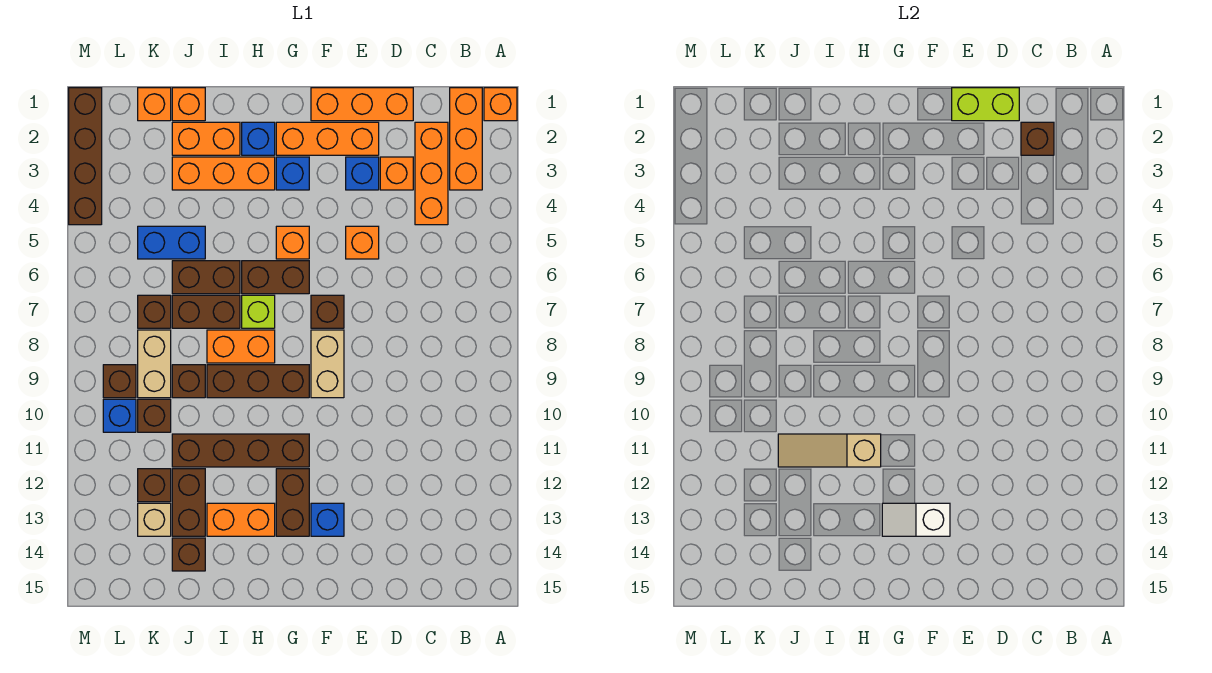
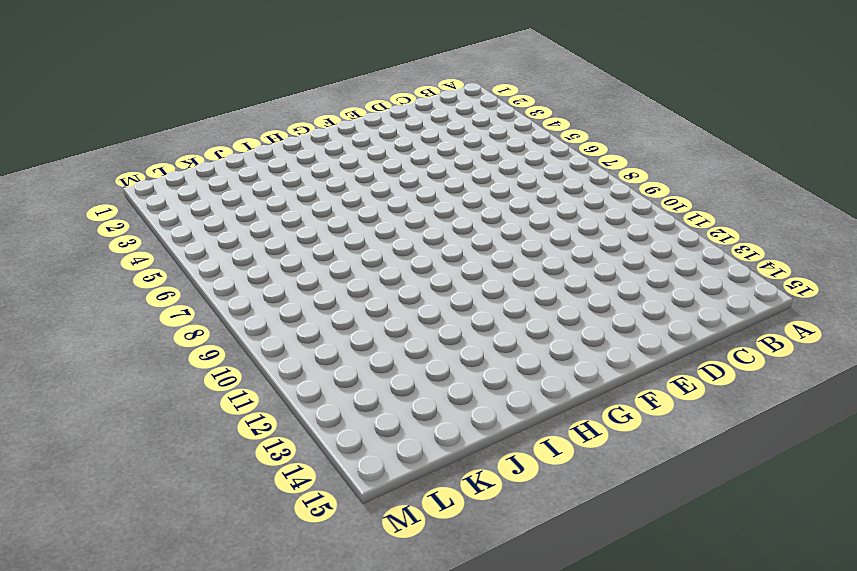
none -> orange 1x1 brick [484,88,517,121]
none -> orange 1x3 brick [450,88,482,190]
none -> orange 1x3 brick [415,122,448,225]
none -> orange 1x3 brick [311,88,413,121]

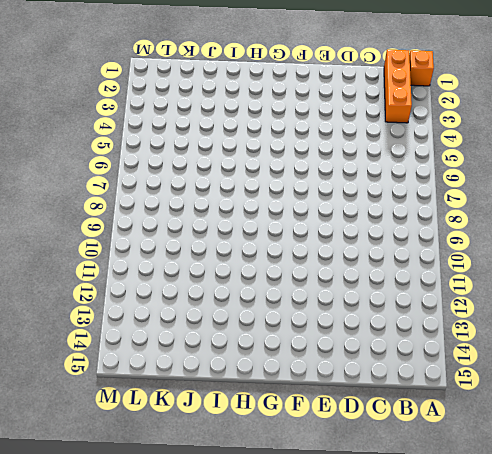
none -> orange 1x3 brick [415,122,448,225]
none -> orange 1x3 brick [311,88,413,121]
none -> orange 1x1 brick [380,157,413,190]
none -> orange 1x3 brick [276,122,379,155]

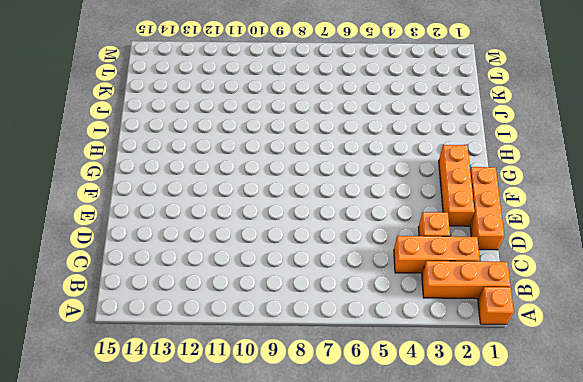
none -> blue 1x1 brick [346,157,379,190]
none -> orange 1x1 brick [346,226,379,259]
none -> brown 1x1 brick [311,295,344,328]
none -> tan 1x2 brick [311,330,344,398]

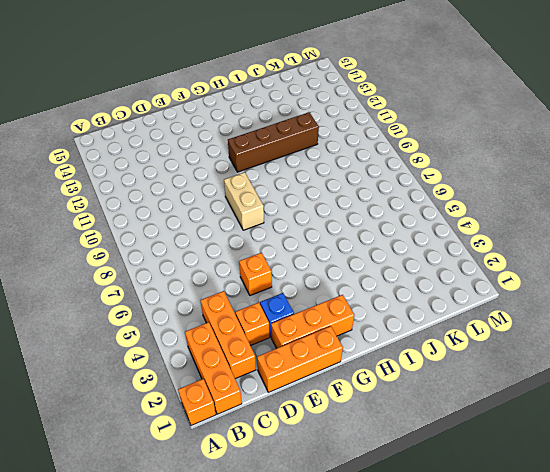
none -> brown 1x1 brick [311,295,344,328]
none -> blue 1x1 brick [311,503,344,536]
none -> blue 1x1 brick [276,157,309,190]
none -> orange 1x1 brick [276,226,309,259]

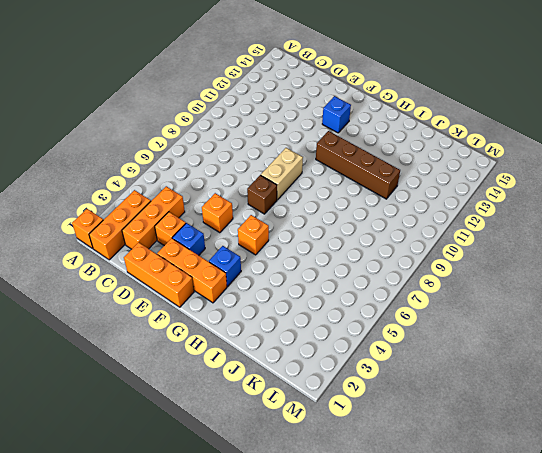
none -> brown 1x2 brick [242,261,309,294]
none -> brown 1x3 brick [207,365,309,398]
none -> brown 1x2 brick [276,469,309,536]
none -> blue 1x1 brick [242,122,275,155]

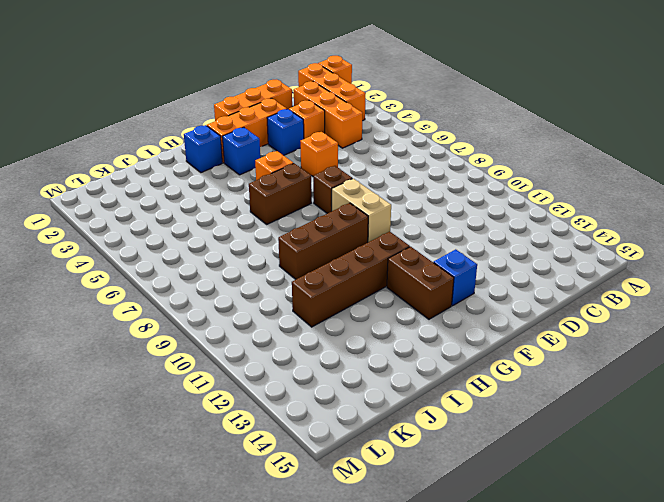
none -> orange 1x3 brick [172,157,275,190]
none -> lime 1x1 brick [242,295,275,328]
none -> orange 1x2 brick [207,330,275,363]
none -> orange 1x2 brick [207,503,275,536]

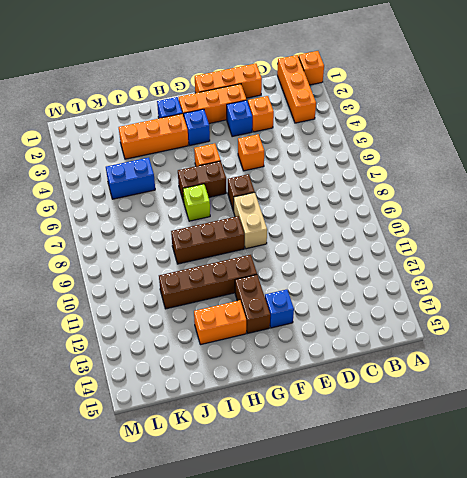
none -> orange 1x3 brick [415,122,448,225]
none -> orange 1x2 brick [207,330,275,363]
none -> orange 1x2 brick [172,122,240,155]
none -> brown 1x2 brick [172,261,240,294]

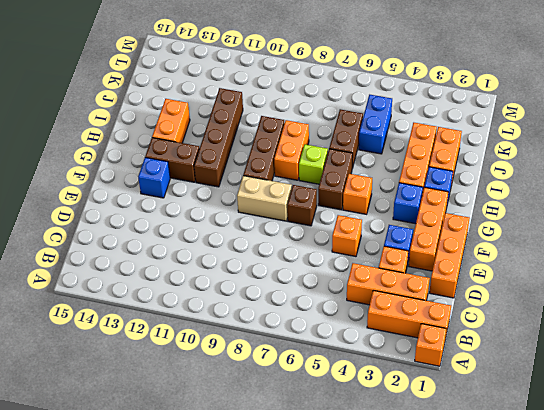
none -> brown 1x2 brick [172,295,240,328]
none -> orange 1x1 brick [172,88,205,121]
none -> brown 1x1 brick [172,365,205,398]
none -> brown 1x2 brick [172,469,205,536]

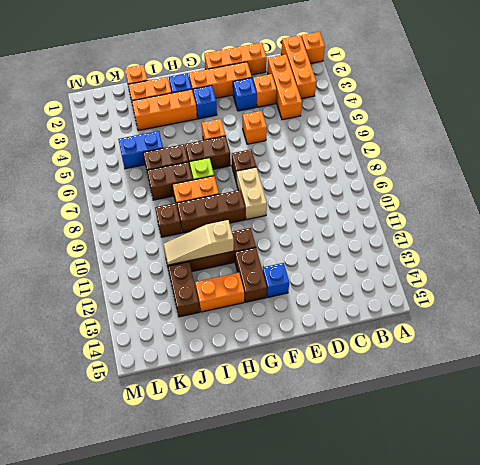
none -> brown 1x1 brick [172,538,205,571]
none -> orange 1x1 brick [138,88,171,121]
none -> brown 1x1 brick [138,295,171,328]
none -> tan 1x2 brick [138,330,171,398]

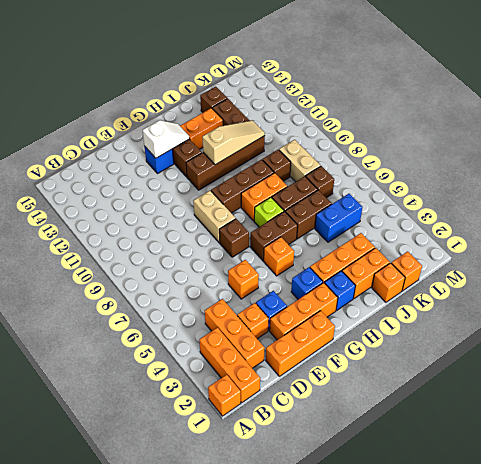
none -> brown 1x1 brick [138,399,171,432]
none -> brown 1x1 brick [138,469,171,502]
none -> tan 1x1 brick [138,503,171,536]
none -> brown 1x1 brick [103,365,136,398]

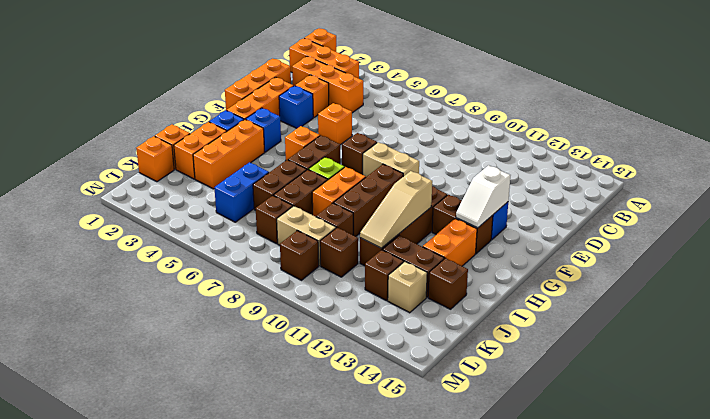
none -> blue 1x1 brick [103,399,136,432]
none -> brown 1x4 brick [69,88,102,225]
none -> brown 1x1 brick [1021,122,1054,155]
none -> lime 1x2 brick [952,88,1019,121]

